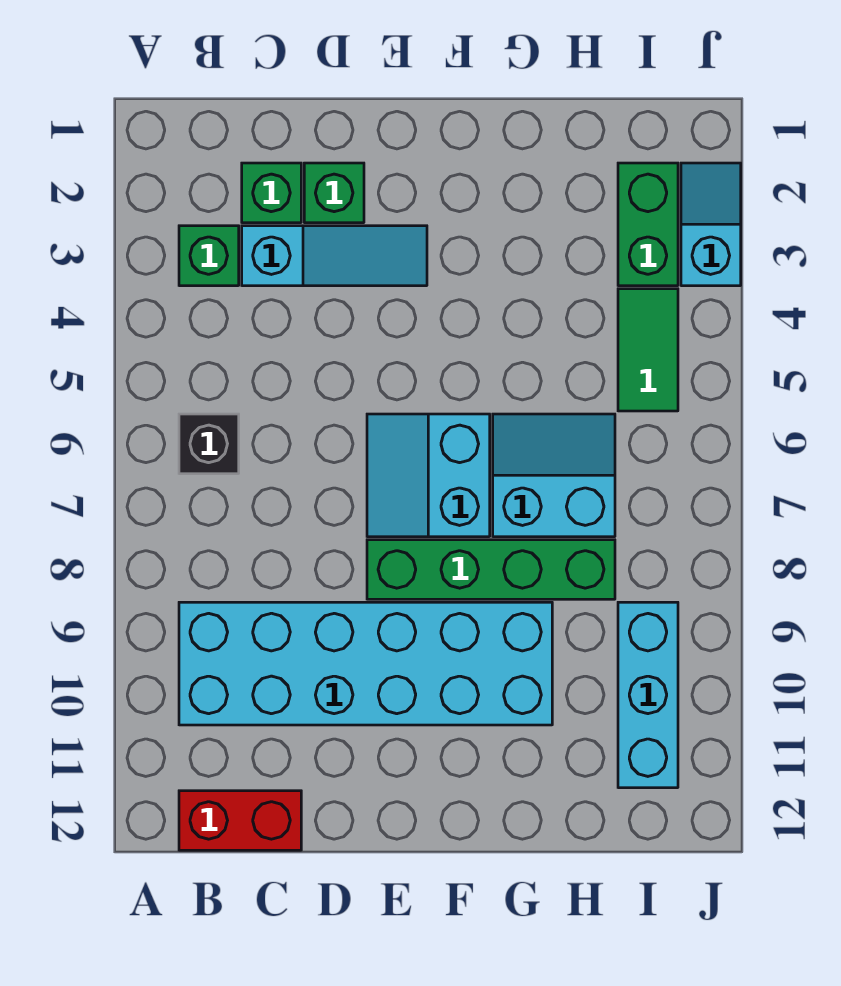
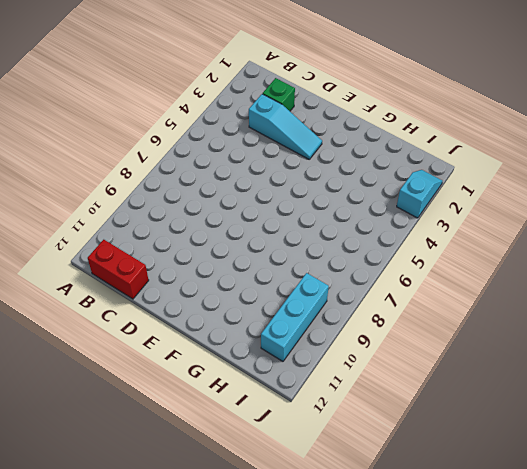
none -> green 1x1 brick [179,226,239,286]
none -> black 1x1 brick [179,414,239,474]
none -> cyan 2x6 brick [179,602,552,725]

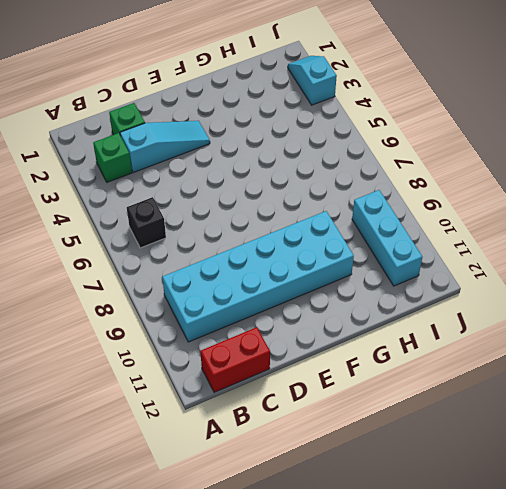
none -> green 1x1 brick [304,163,364,223]
none -> cyan 2x2 slope [367,414,490,537]
none -> green 1x4 brick [367,540,615,599]

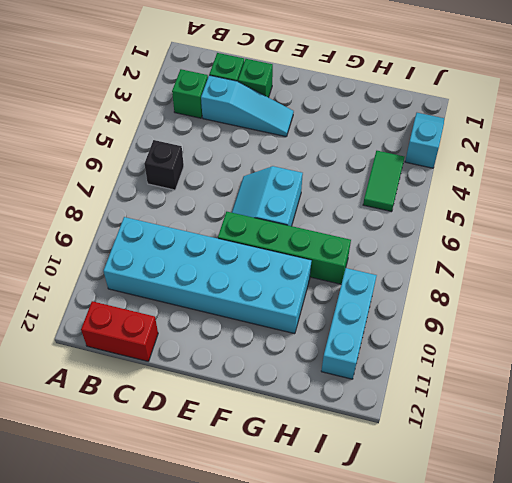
none -> cyan 2x2 slope [493,414,615,537]
none -> green 1x2 brick [618,163,678,286]

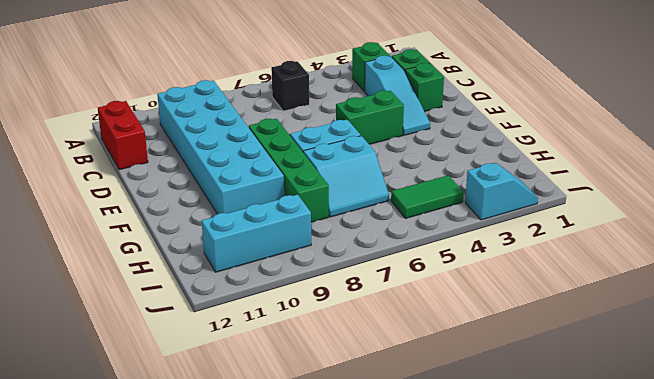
green 1x2 brick [336,90,404,144] -> green 1x2 brick moved to [618,163,678,286]
cyan 2x2 slope [303,136,389,217] -> cyan 2x2 slope turned to [493,414,615,537]

